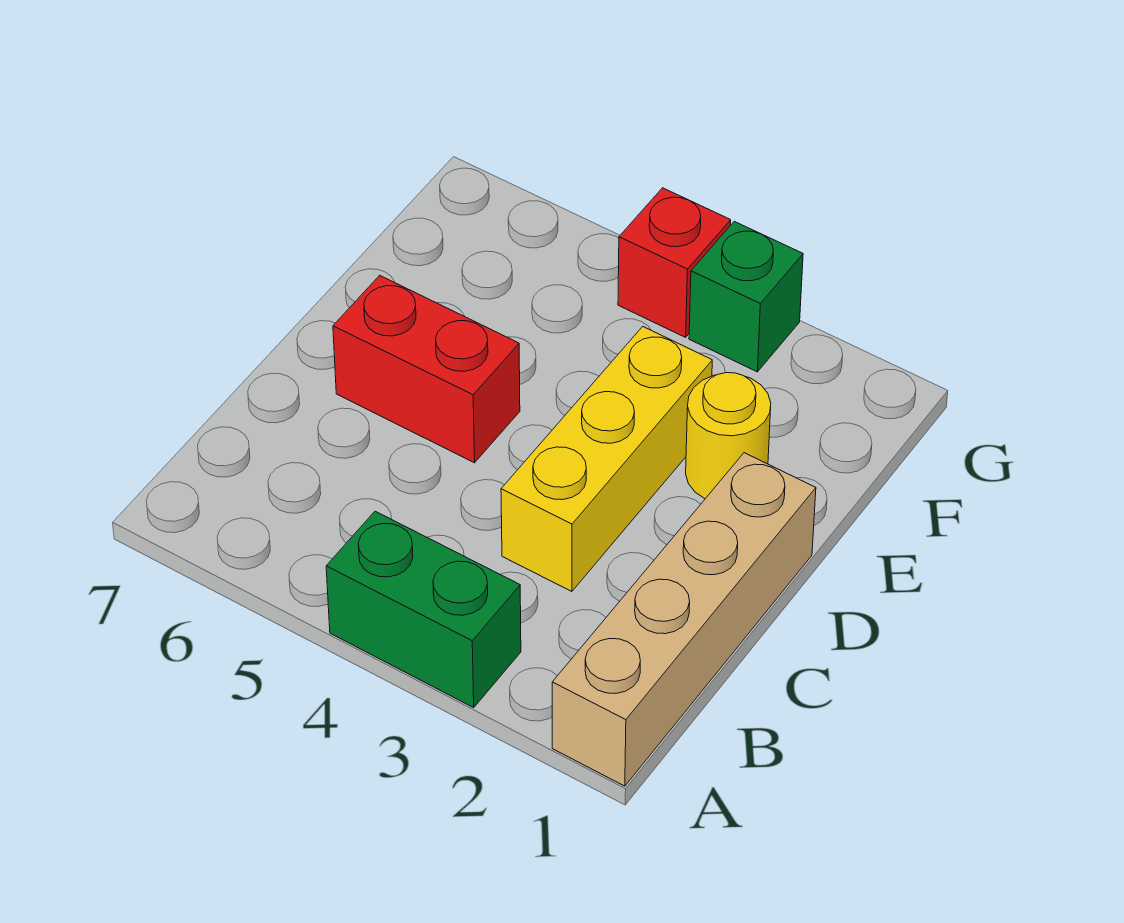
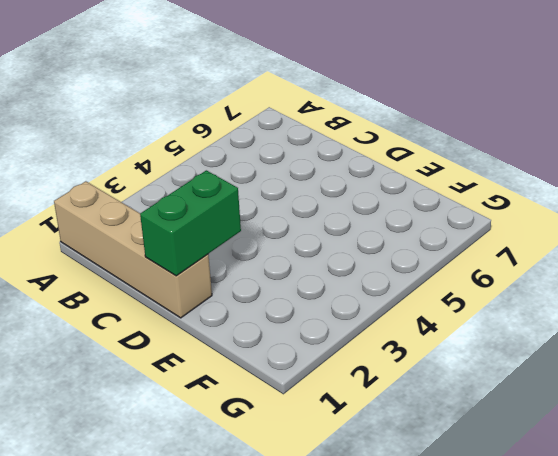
green 1x2 brick [140,170,241,276] -> green 1x2 brick moved to [326,511,521,708]
none -> yellow 1x3 brick [501,327,712,591]
none -> red 1x2 brick [333,276,520,463]

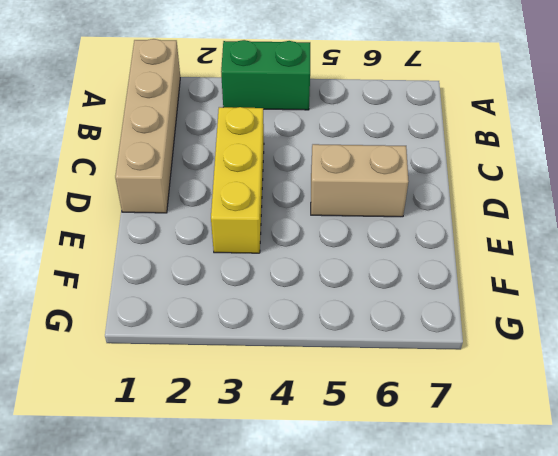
tan 1x2 brick [311,144,409,217] -> red 1x2 brick [333,276,520,463]
none -> yellow 1x1 round brick [686,373,771,499]
none -> green 1x1 brick [689,221,803,372]

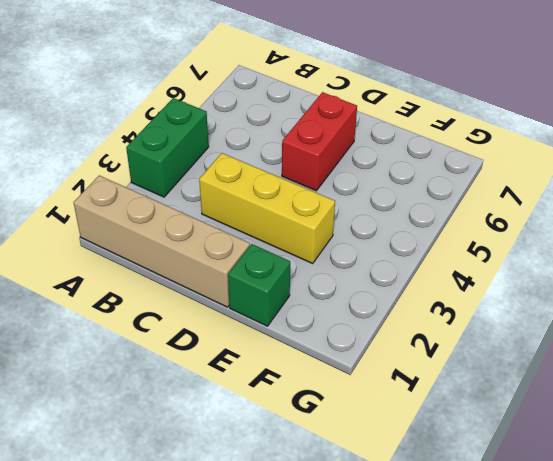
green 1x1 brick [228,244,290,326] -> green 1x1 brick moved to [689,221,803,372]
none -> yellow 1x1 round brick [686,373,771,499]
none -> red 1x1 brick [618,188,731,337]

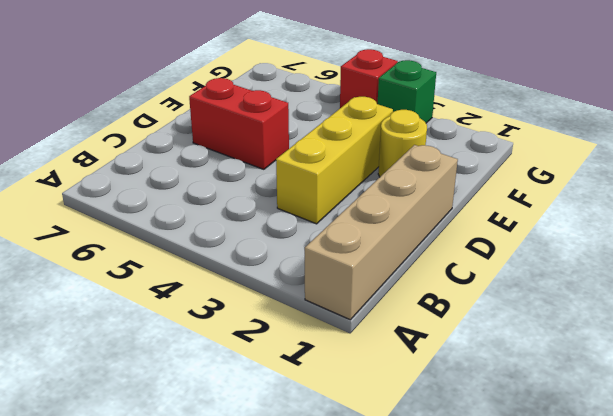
none -> green 1x2 brick [326,511,521,708]

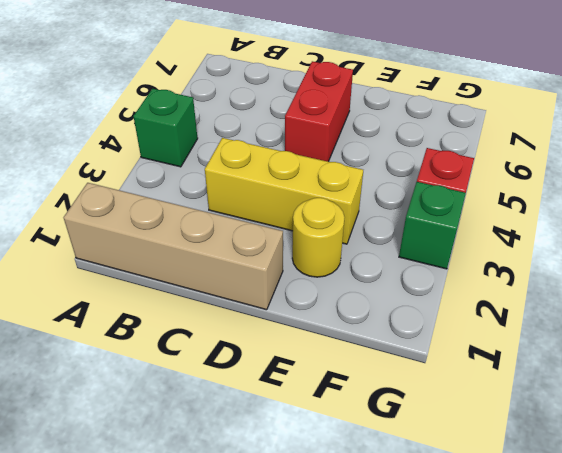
green 1x1 brick [133,89,198,167] -> green 1x2 brick [326,511,521,708]

